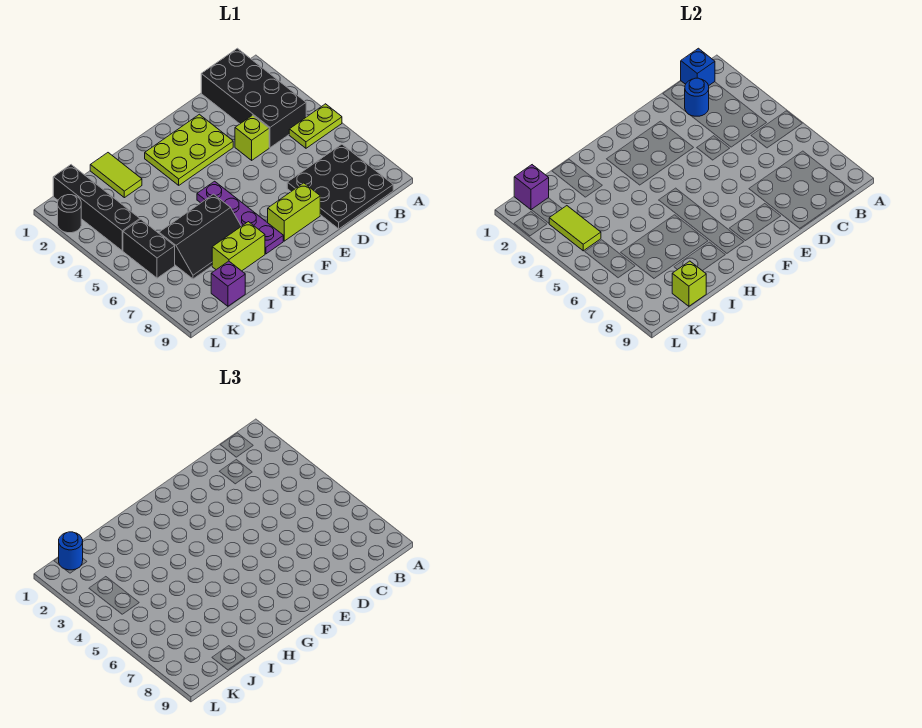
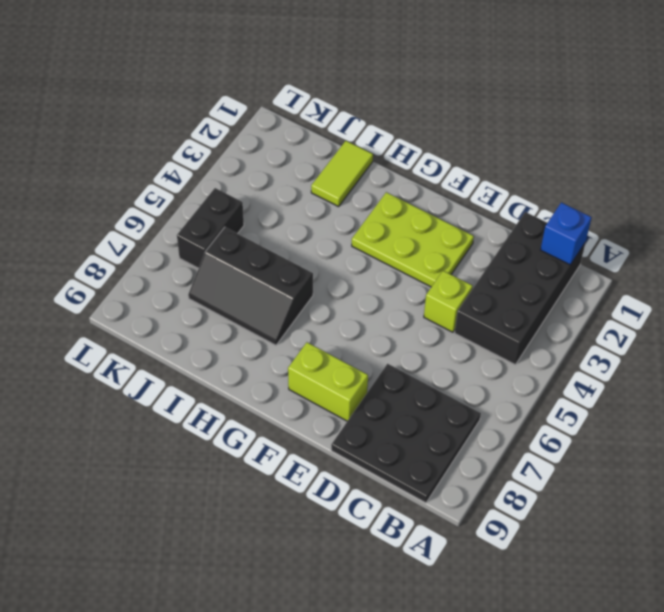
none -> lime 1x2 plate [289,104,342,148]
none -> purple 1x4 plate [197,181,283,254]
none -> lime 1x2 brick [212,222,265,271]

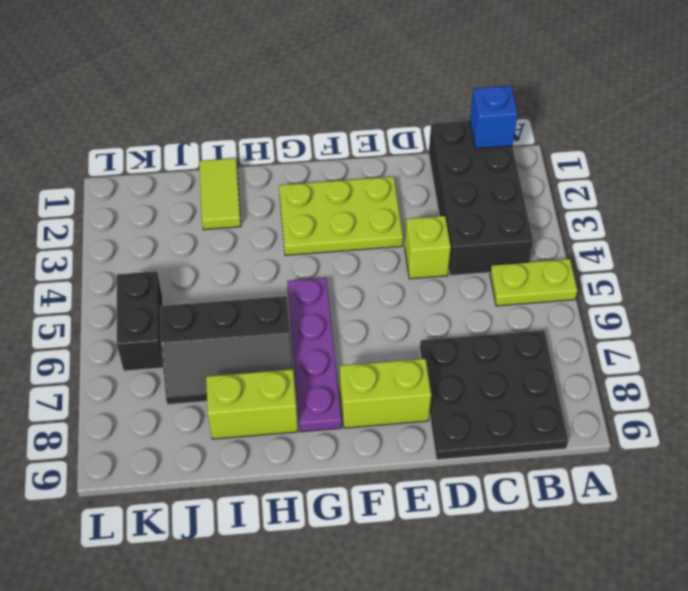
none -> purple 1x1 brick [211,261,245,306]
none -> black 1x4 brick [53,165,140,251]
none -> black 1x1 round brick [58,195,81,233]

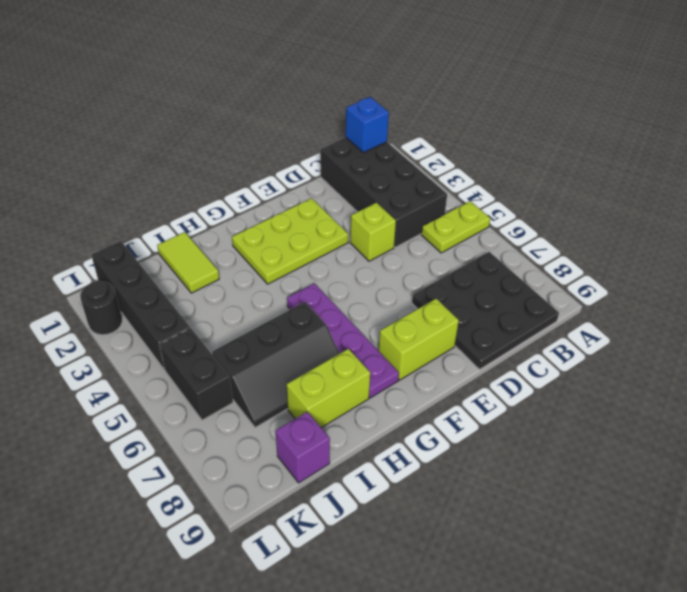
none -> blue 1x1 round brick [685,78,709,116]
none -> lime 1x1 brick [672,261,706,306]
none -> purple 1x1 brick [514,165,549,210]

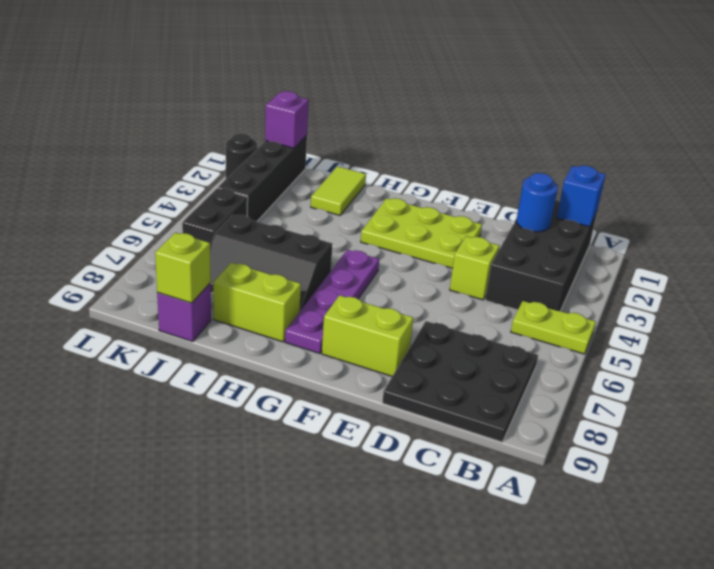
none -> lime 1x2 tile [549,206,601,251]
none -> blue 1x1 round brick [59,532,83,570]

